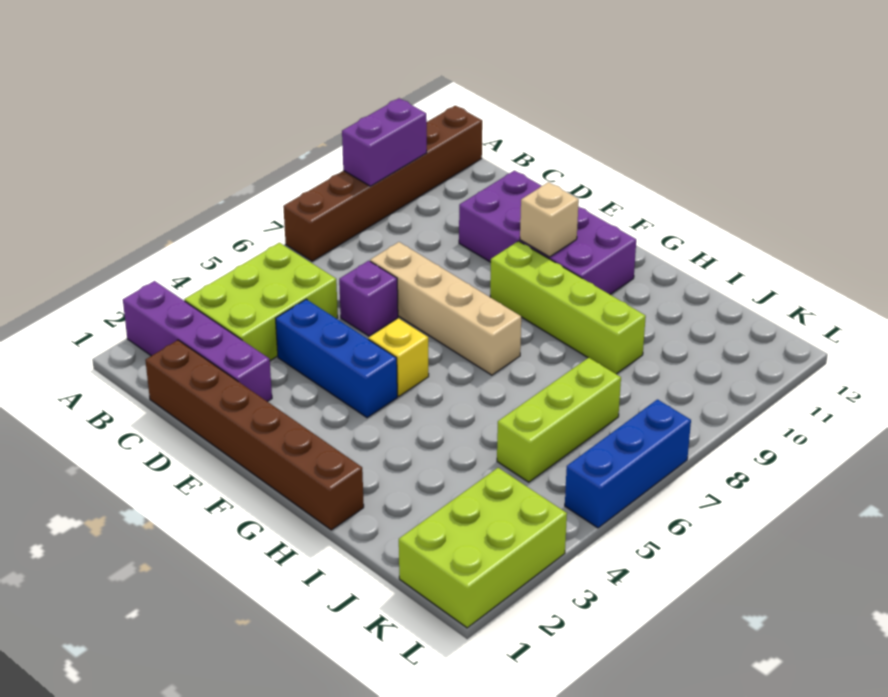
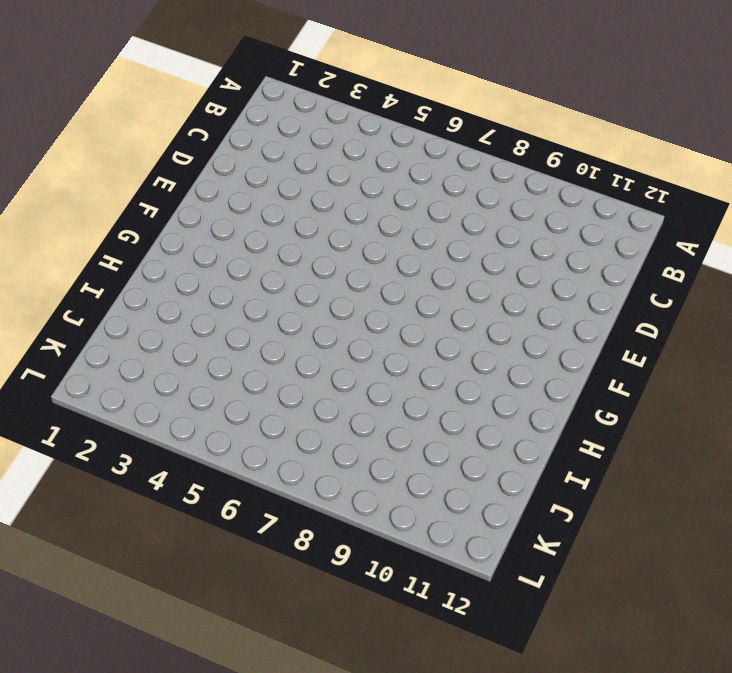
none -> purple 1x4 brick [123,281,272,402]
none -> brown 1x6 brick [283,106,482,261]
none -> lime 2x3 brick [184,243,338,361]

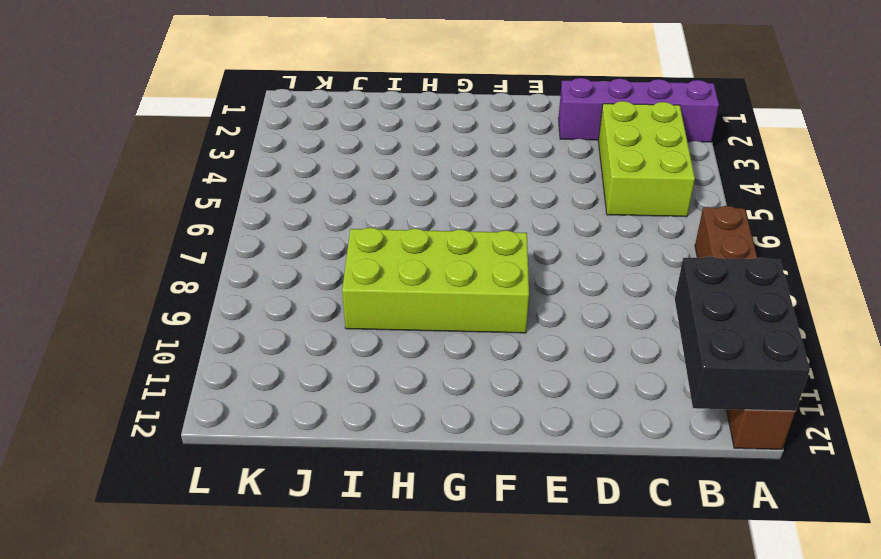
black 2x3 brick [675,256,810,411] -> purple 1x2 brick [342,98,427,186]
lime 2x4 brick [342,228,529,333] -> lime 1x4 brick [490,241,646,374]
none -> brown 1x6 brick [145,340,364,530]
none -> blue 1x3 brick [276,299,397,418]
none -> purple 1x1 brick [339,261,398,336]

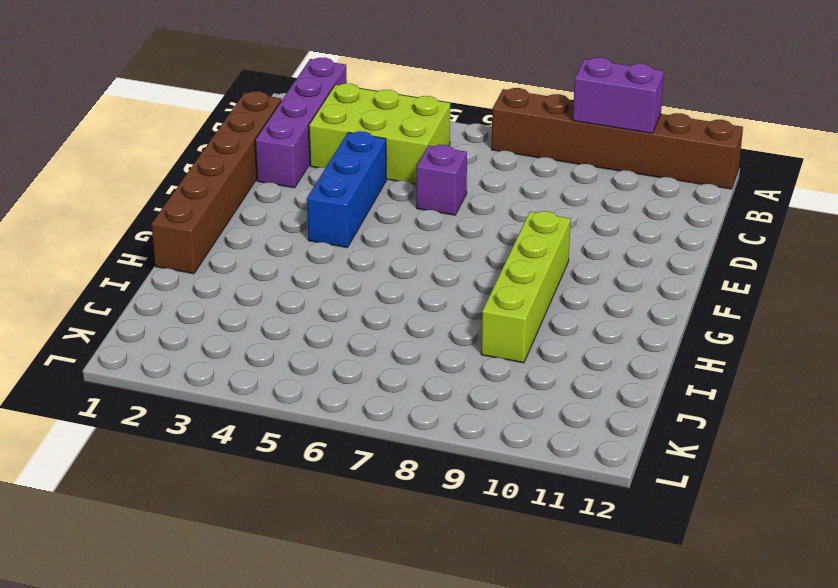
none -> tan 1x4 brick [370,242,521,375]
none -> purple 2x4 brick [459,171,636,294]
none -> yellow 1x1 brick [368,318,429,396]

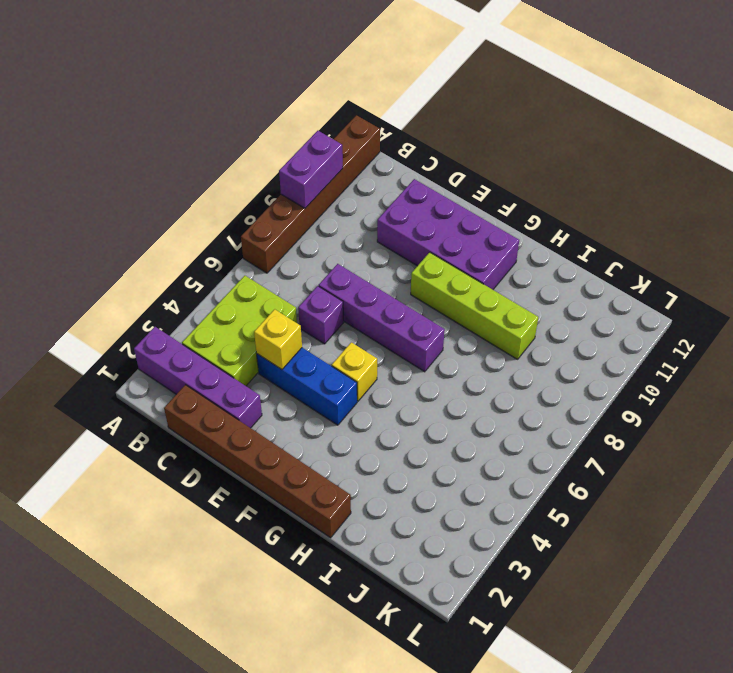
yellow 1x1 brick [254,309,302,369] -> none
purple 1x4 brick [319,264,445,372] -> tan 1x4 brick [370,242,521,375]
none -> lime 1x3 brick [497,358,621,482]
none -> lime 2x3 brick [399,468,567,628]
none -> blue 1x3 brick [565,400,691,528]

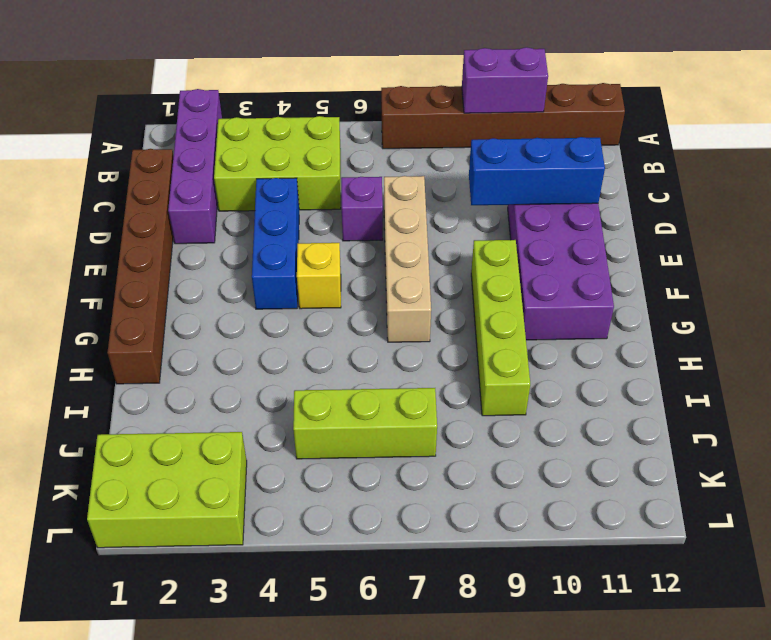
blue 1x3 brick [469,137,605,205] -> blue 1x3 brick moved to [565,400,691,528]
none -> tan 1x1 brick [520,182,579,257]

